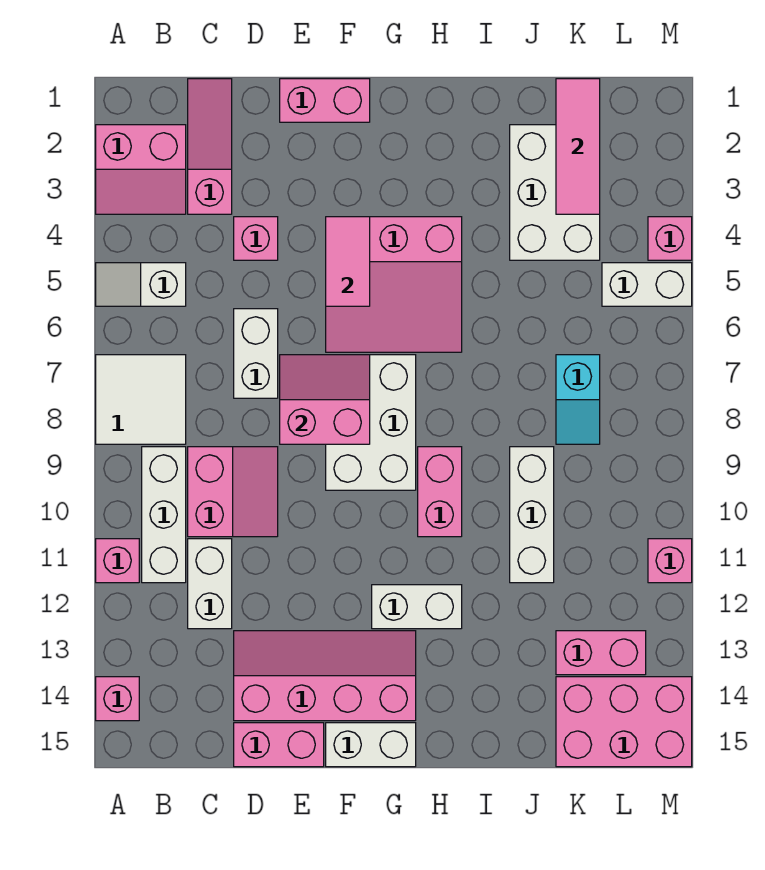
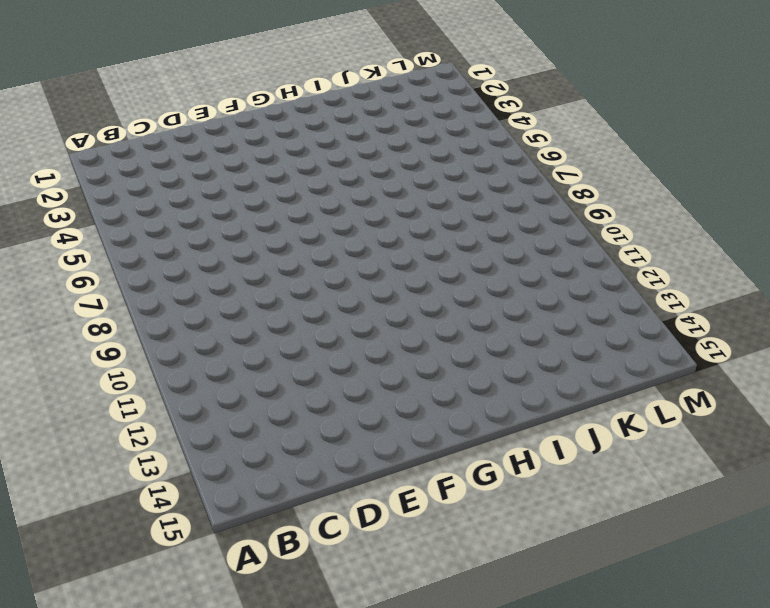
none -> pink 2x2 slope [96,125,186,214]
none -> white 1x2 slope [96,263,186,306]
none -> white 2x2 tile [96,355,186,444]
none -> pink 1x1 brick [96,539,139,583]

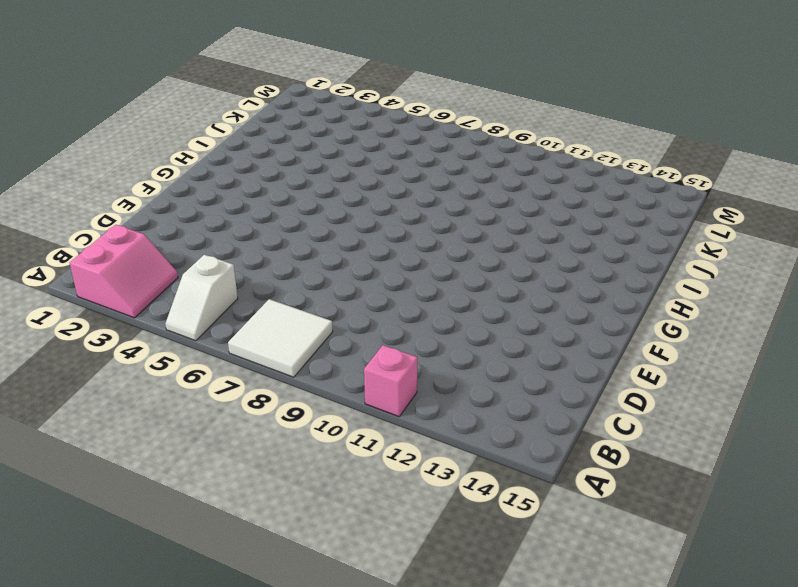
none -> pink 1x1 brick [96,677,139,721]
none -> white 1x3 brick [142,447,186,583]
none -> pink 1x3 slope [188,79,232,214]
none -> pink 2x2 slope [188,447,278,537]

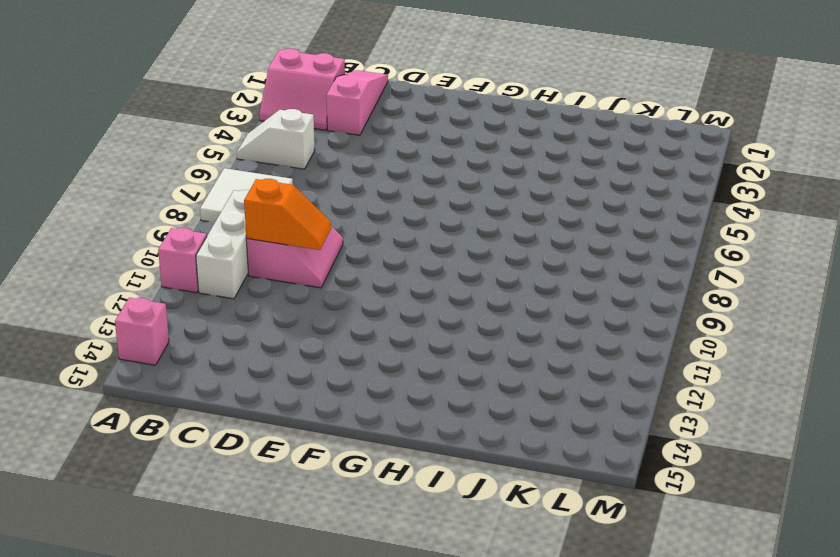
orange 1x2 slope [244,179,331,250] -> none
none -> white 1x2 brick [188,539,232,629]
none -> pink 1x1 brick [234,217,278,260]
none -> white 1x2 brick [234,309,278,398]
none -> pink 2x4 slope [234,631,416,721]

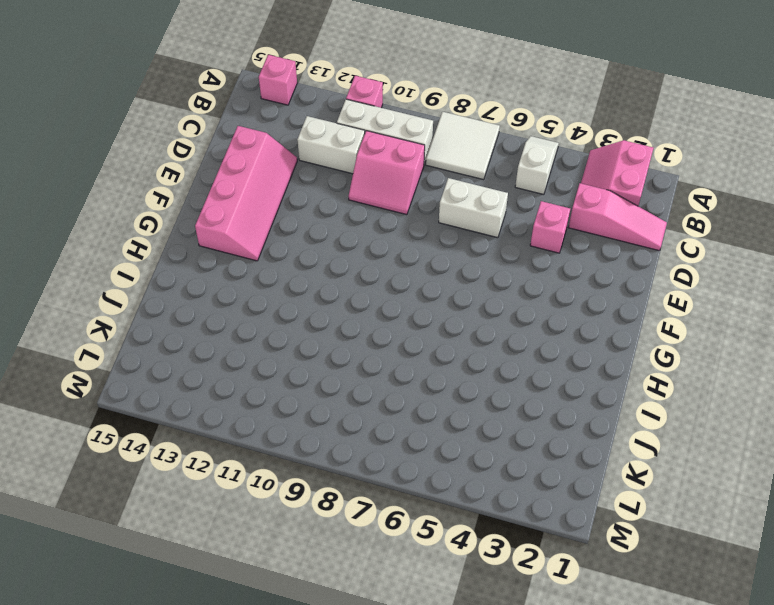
none -> pink 1x2 brick [234,723,324,767]
none -> pink 1x2 brick [280,79,370,122]
none -> pink 3x3 slope [326,217,462,352]
none -> white 2x3 brick [326,355,416,490]

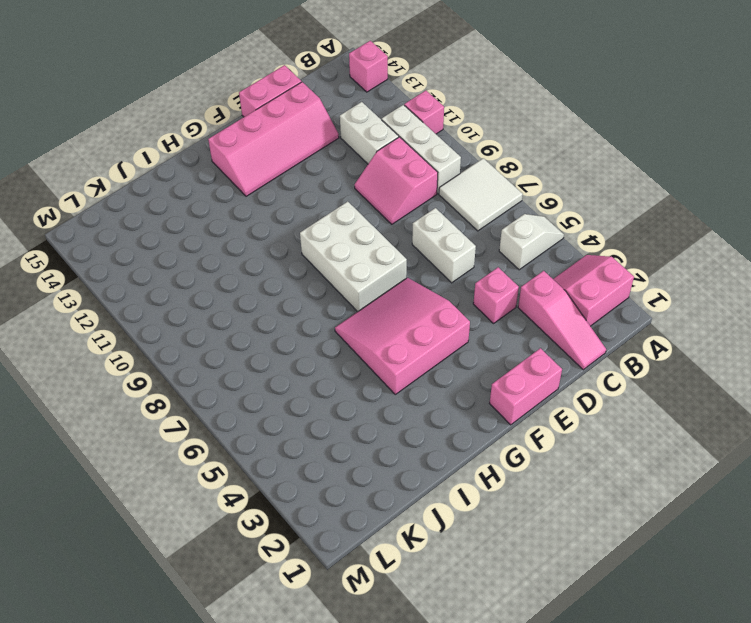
none -> white 1x2 brick [326,723,416,767]
none -> white 1x2 brick [372,585,462,629]
none -> pink 1x2 brick [418,447,462,537]
none -> white 2x3 brick [510,125,600,260]

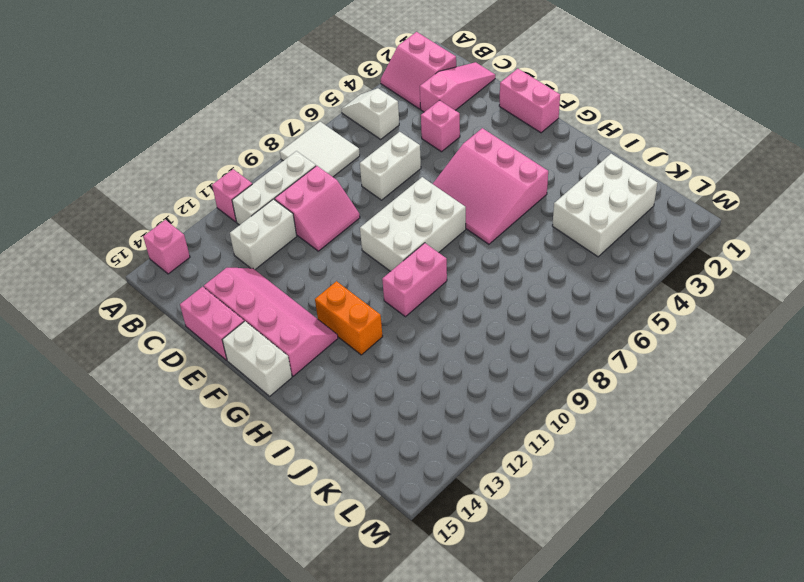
orange 1x2 brick [315,281,383,355] -> white 1x2 brick [372,585,462,629]
none -> white 1x3 brick [510,447,554,583]
none -> cyan 1x2 slope [556,355,600,444]
none -> pink 1x2 brick [556,631,646,675]
none -> pink 2x3 brick [556,677,692,767]

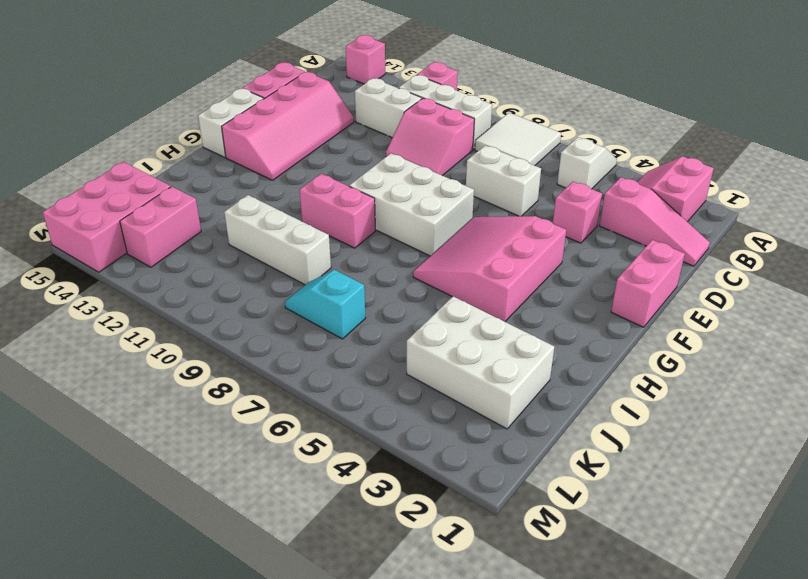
none -> white 1x2 brick [372,585,462,629]
none -> white 1x2 brick [602,263,692,306]
none -> pink 1x1 brick [648,217,692,260]
none -> pink 1x1 brick [648,539,692,583]

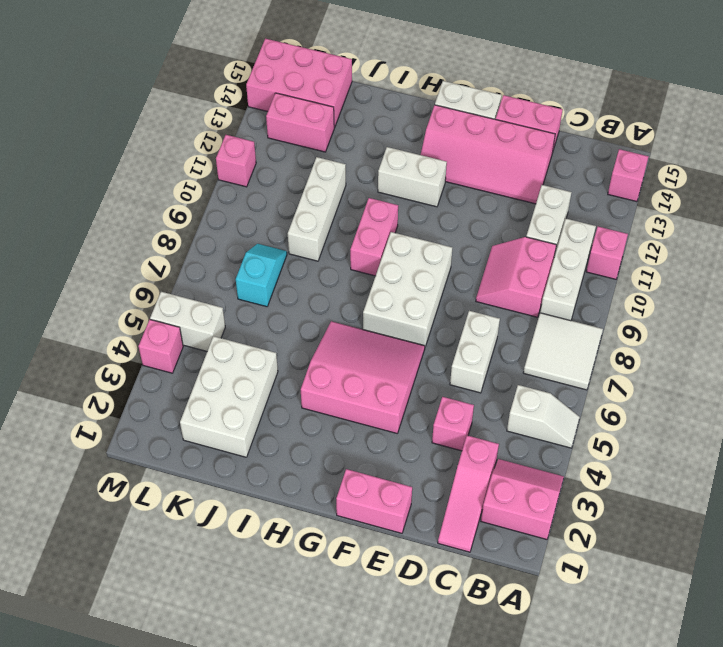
none -> pink 2x2 slope [280,355,370,444]
none -> pink 1x2 tile [326,217,370,306]
none -> pink 1x3 tile [556,79,600,214]

